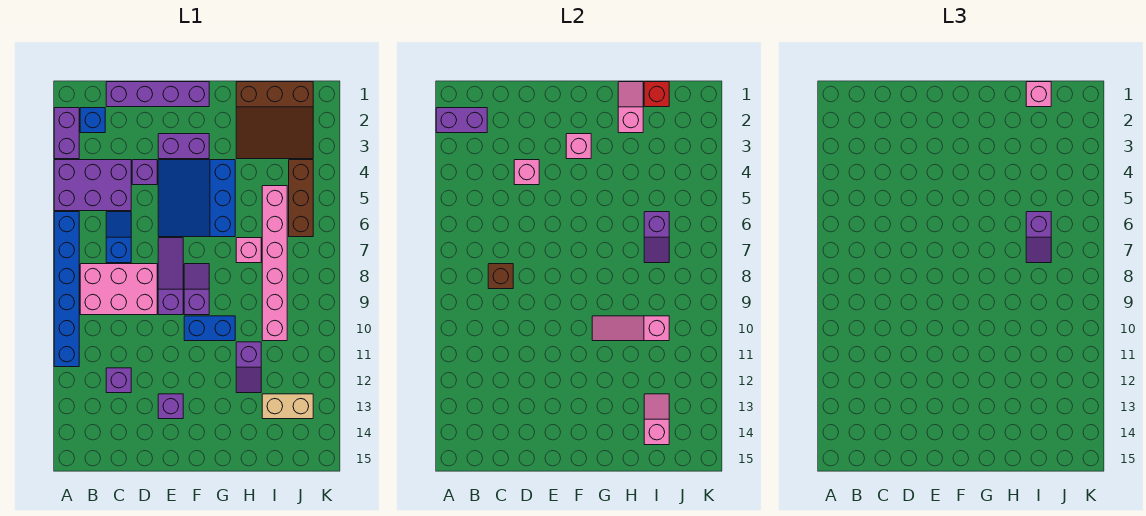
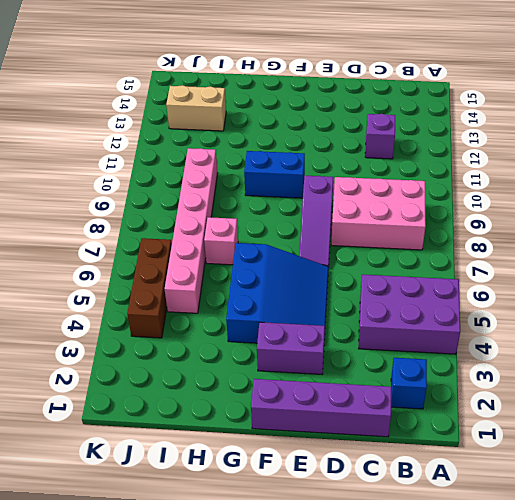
none -> purple 1x2 brick [54,108,79,159]
none -> blue 1x6 brick [54,212,79,367]
none -> blue 1x2 slope [106,212,131,263]
none -> purple 1x1 brick [132,160,157,185]

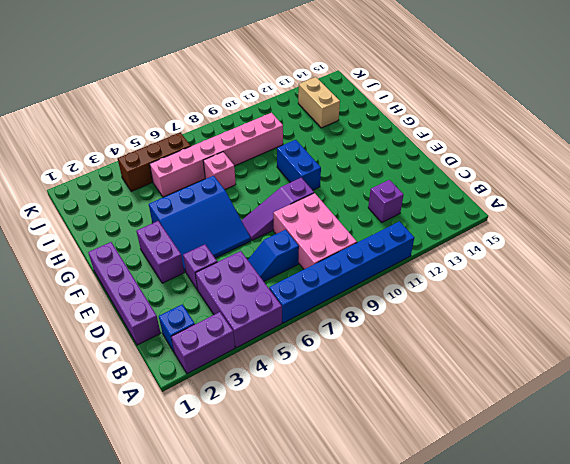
none -> purple 1x1 brick [158,394,183,419]
none -> purple 1x2 slope [184,264,209,315]
none -> brown 3x3 slope [236,82,313,159]
none -> purple 1x2 slope [236,342,261,393]

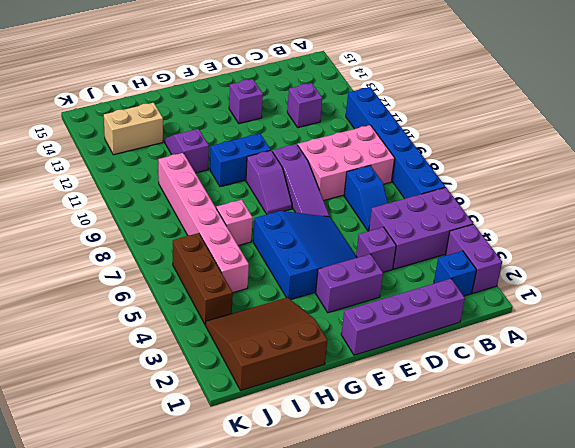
none -> purple 1x2 brick [436,108,487,133]
none -> brown 1x1 brick [488,264,513,289]
none -> pink 1x1 brick [514,160,539,185]
none -> pink 1x1 brick [566,134,591,159]

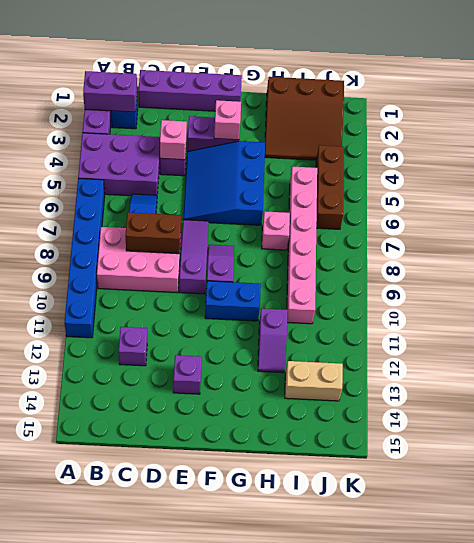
brown 1x2 brick [126,213,181,254] -> brown 1x1 brick [488,264,513,289]
none -> pink 1x3 slope [592,316,669,341]
none -> pink 1x2 slope [618,82,643,133]
none -> red 1x1 brick [644,82,669,107]
none -> purple 1x2 slope [644,212,669,263]

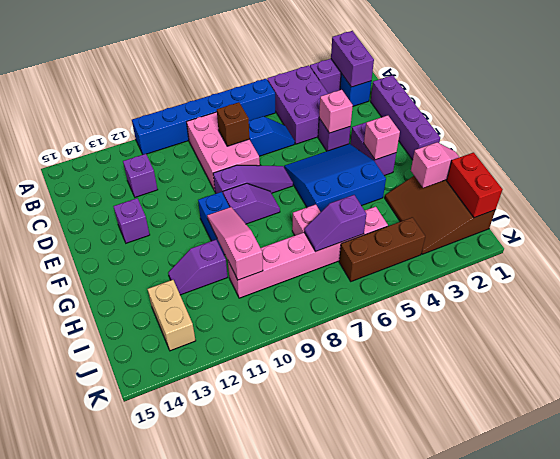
red 1x2 brick [447,153,503,218] -> red 1x1 brick [644,82,669,107]
none -> pink 1x2 slope [644,394,669,445]
none -> pink 1x1 brick [1026,82,1051,107]
none -> purple 1x2 slope [1026,212,1051,263]

